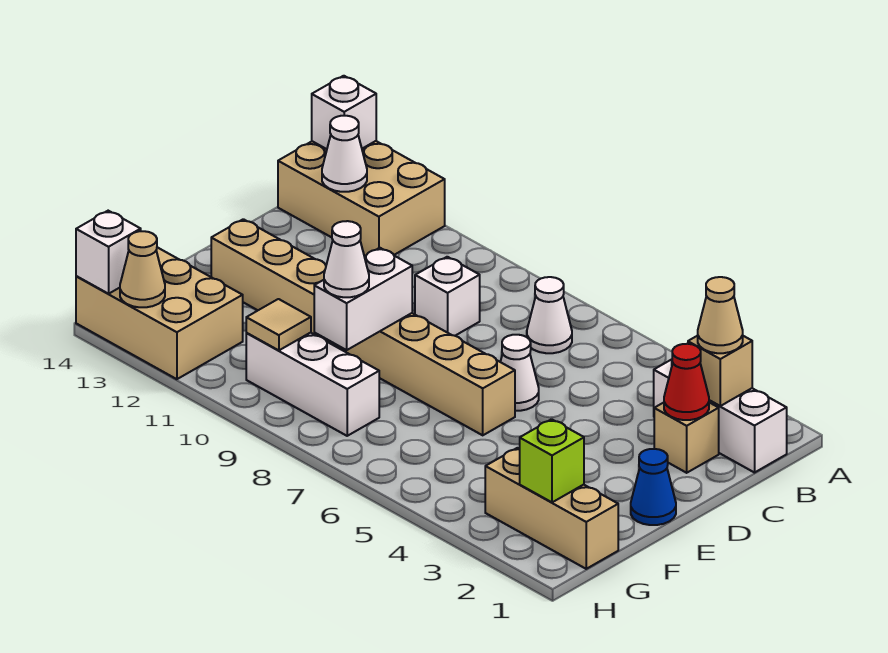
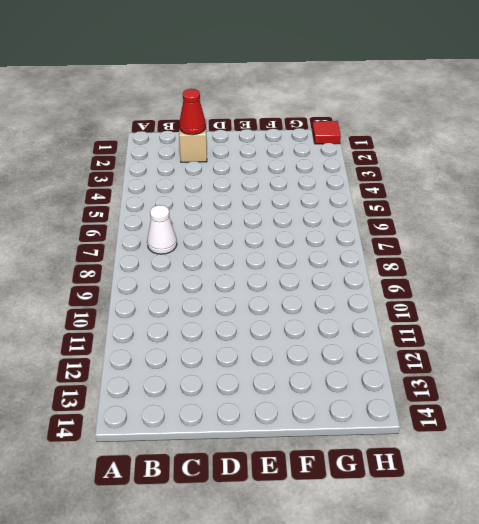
red 1x1 tile [312,121,341,144] -> none
none -> tan 2x3 brick [278,141,445,256]
none -> white 1x3 brick [654,359,787,473]
none -> white 1x1 brick [415,257,480,336]

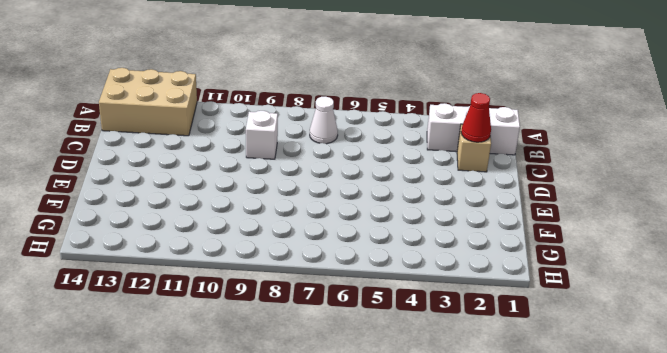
none -> white 1x1 cone [500,335,539,411]
none -> blue 1x1 cone [631,449,676,525]
none -> tan 1x8 brick [211,219,515,435]

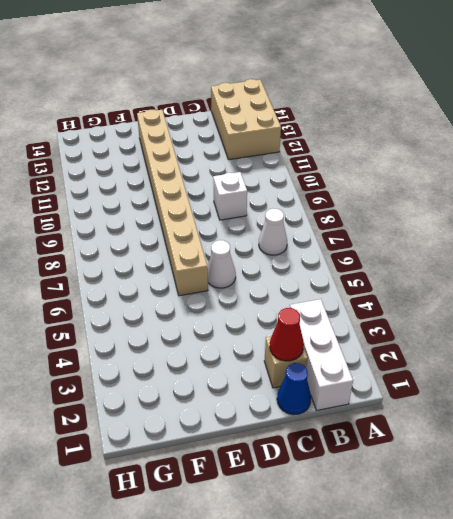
blue 1x1 cone [277,363,311,415] -> blue 1x1 cone moved to [631,449,676,525]
none -> tan 1x3 brick [485,448,618,569]
none -> white 1x3 brick [246,333,379,436]
none -> tan 2x3 brick [76,247,243,379]

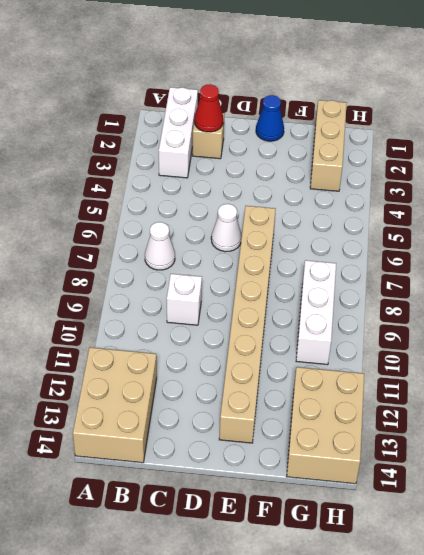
none -> white 1x1 brick [312,76,376,149]
none -> tan 1x1 brick [688,336,752,406]
none -> white 1x1 cone [322,116,367,192]

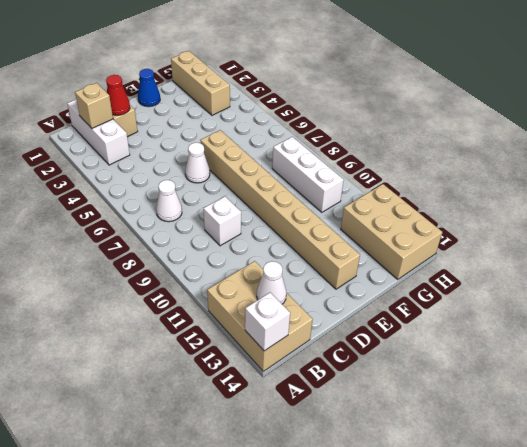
none -> white 1x2 brick [314,248,412,350]
none -> lime 1x1 brick [520,419,584,502]
none -> tan 1x1 tile [246,299,311,350]

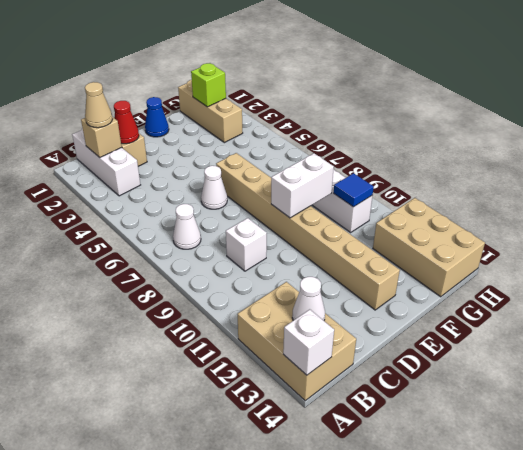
blue 1x1 tile [334,173,374,207] -> tan 1x1 tile [246,299,311,350]
none -> tan 1x1 cone [120,231,165,307]
none -> white 1x1 brick [76,211,141,294]
none -> white 1x1 cone [324,221,369,297]

